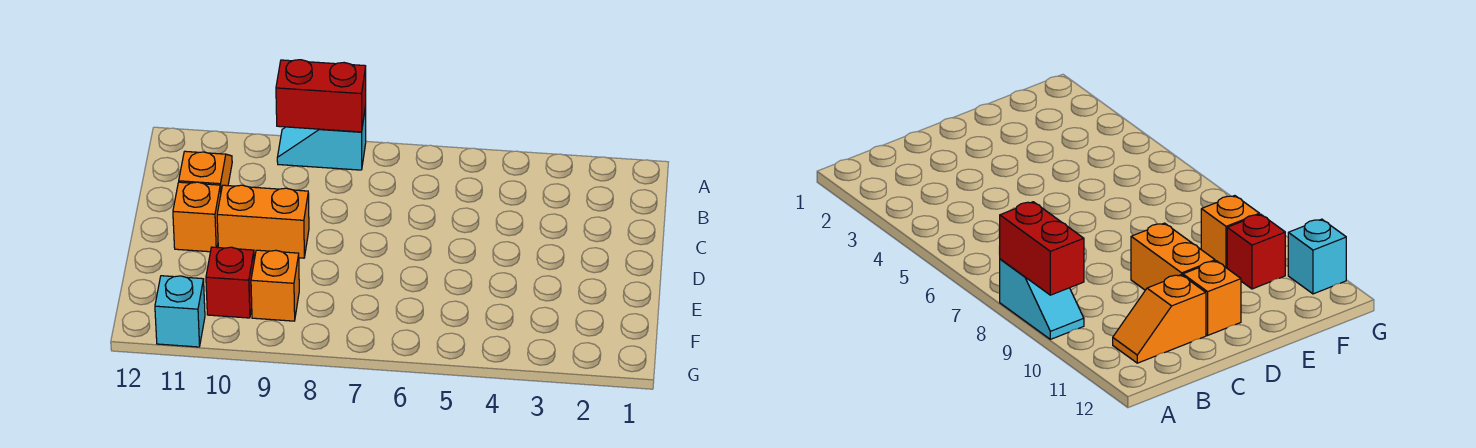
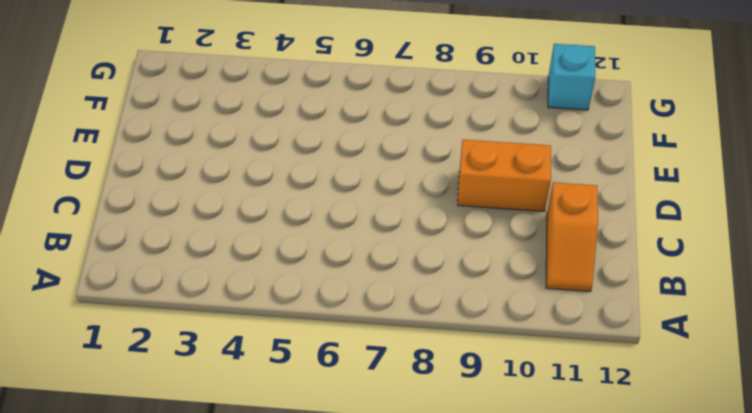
none -> cyan 1x2 slope [277,106,366,170]
none -> orange 1x1 brick [173,182,221,252]

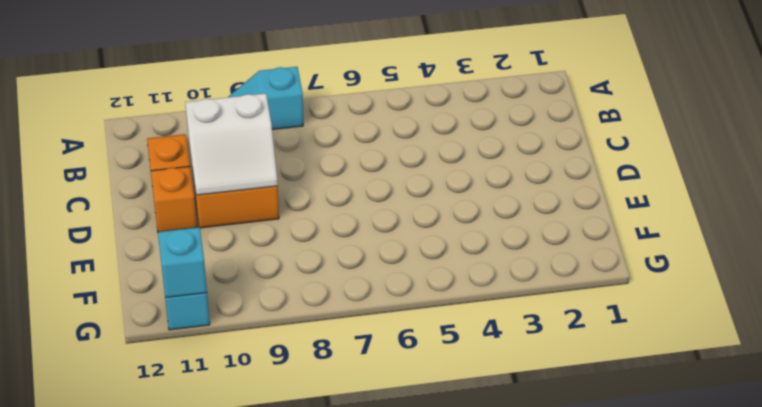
white 2x2 slope [185,93,278,195] -> none
cyan 1x1 brick [158,227,207,298] -> none
none -> orange 1x1 brick [251,250,299,321]
none -> red 1x1 brick [206,247,254,318]

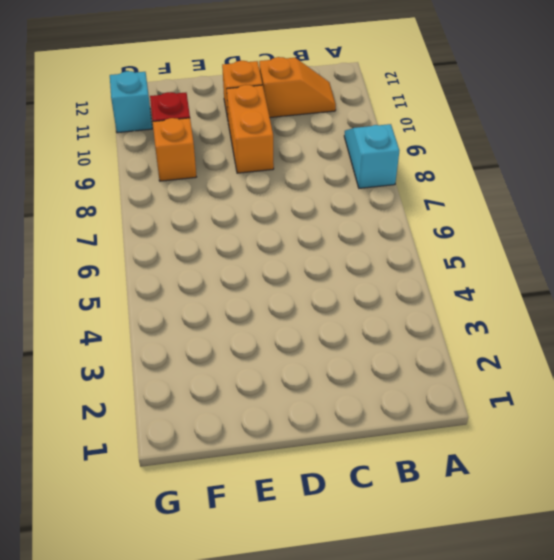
none -> red 1x2 brick [276,60,366,132]

